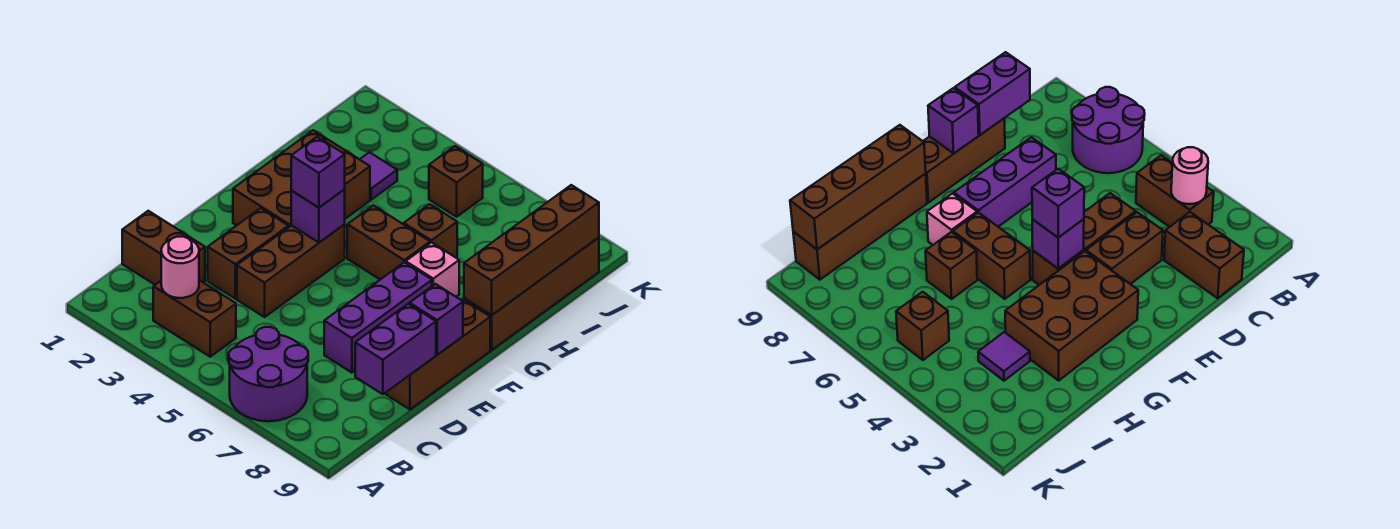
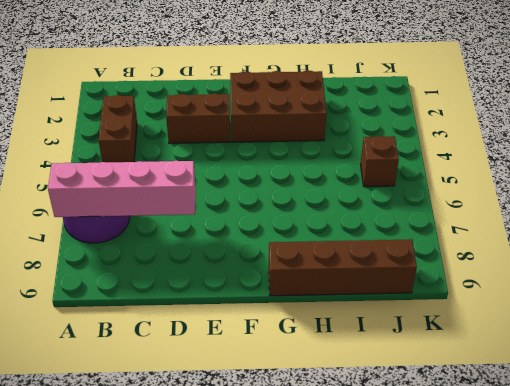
pink 1x4 brick [48,161,196,217] -> none
none -> brown 1x2 brick [122,211,205,285]
none -> brown 1x3 brick [237,224,345,317]
none -> purple 1x3 brick [324,262,432,373]

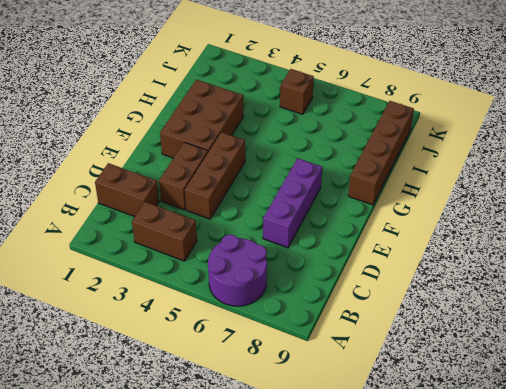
none -> brown 1x3 brick [384,299,490,409]
none -> brown 1x2 brick [347,205,430,280]
none -> pink 1x1 brick [406,242,459,297]

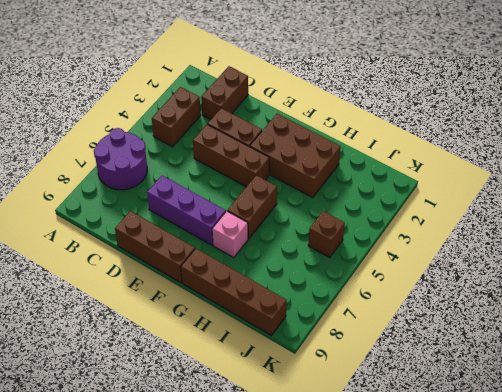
none -> brown 1x1 brick [404,204,457,258]
none -> purple 1x1 tile [360,152,397,200]
none -> pink 1x1 round brick [161,236,199,298]

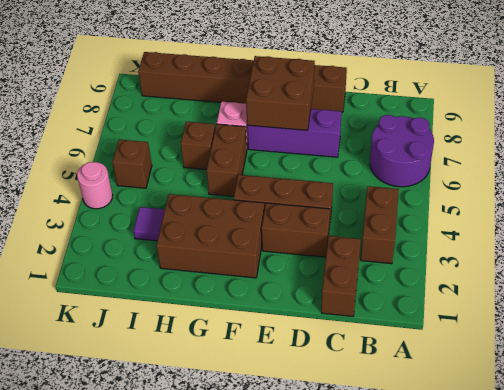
brown 2x2 brick [246,56,315,130] -> none
pink 1x1 round brick [77,162,113,209] -> pink 1x1 round brick moved to [161,236,199,298]
none -> purple 1x2 brick [355,304,436,394]
none -> purple 1x1 brick [410,284,463,355]
none -> purple 1x1 brick [291,189,345,242]

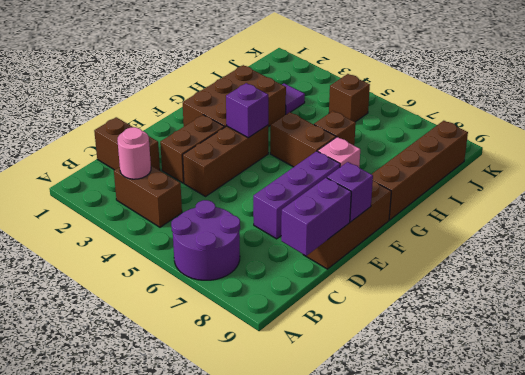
none -> brown 1x4 brick [464,185,599,315]
none -> purple 1x1 brick [291,137,345,208]

